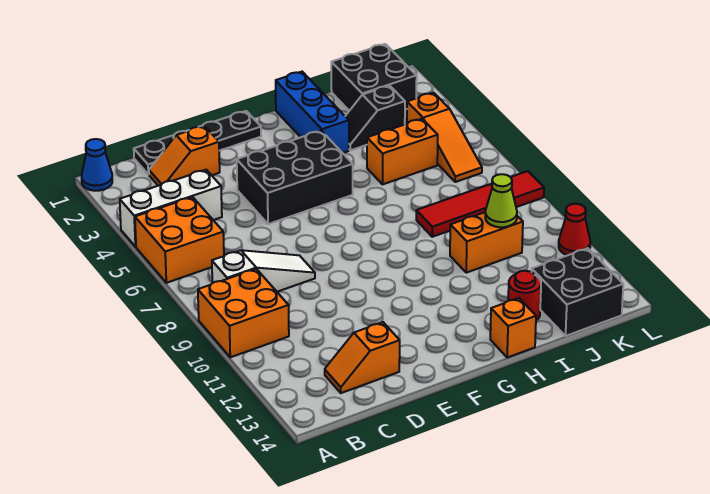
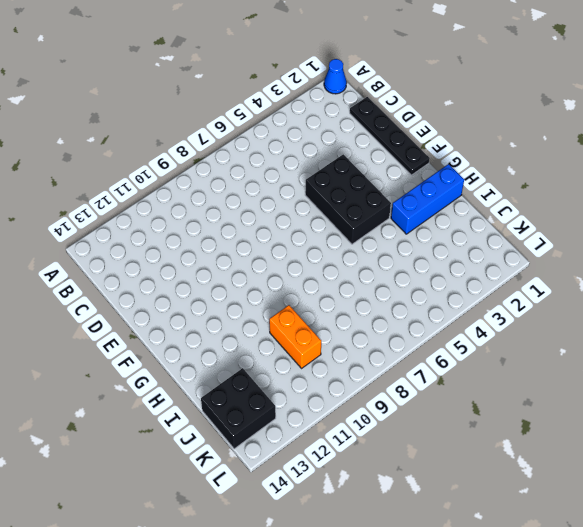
none -> white 1x3 brick [120,170,222,247]
none -> orange 2x2 brick [135,197,224,283]
none -> orange 2x2 brick [198,269,289,357]

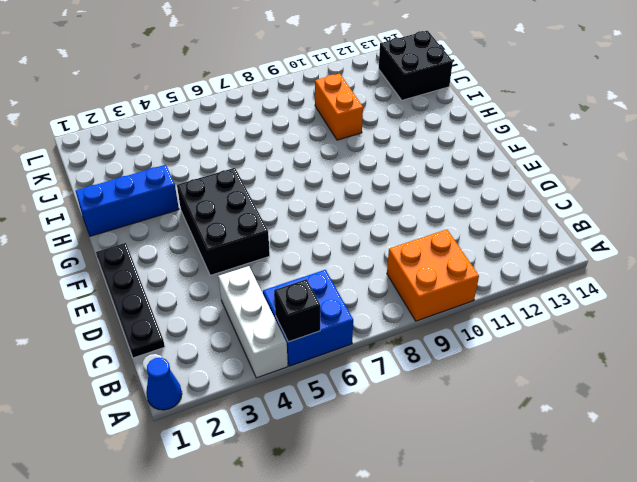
blue 2x2 brick [263,270,353,366] -> orange 2x2 brick [135,197,224,283]
black 1x1 brick [274,279,320,342] -> none
none -> white 1x3 slope [212,250,315,292]
none -> orange 1x2 slope [149,126,220,186]
none -> orange 1x2 slope [325,322,400,393]

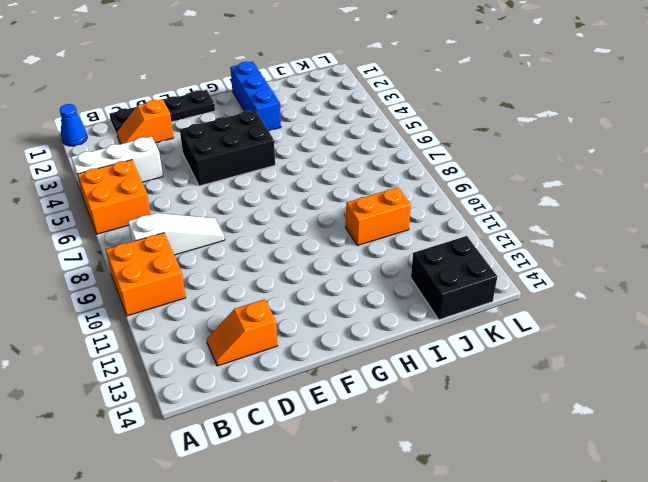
none -> orange 1x1 brick [490,298,536,357]
none -> black 1x2 slope [345,86,405,150]
none -> orange 1x2 brick [367,119,438,184]

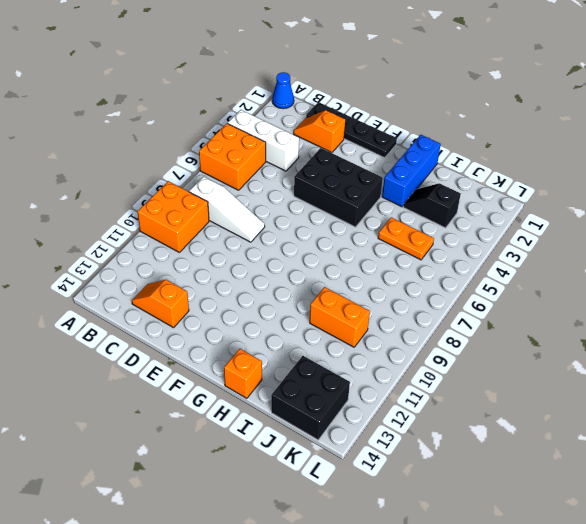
orange 1x2 plate [378,217,434,260] -> orange 1x2 brick [367,119,438,184]
none -> red 1x4 tile [416,171,544,237]
none -> red 1x1 round brick [508,271,541,321]
none -> black 2x2 brick [331,44,417,111]

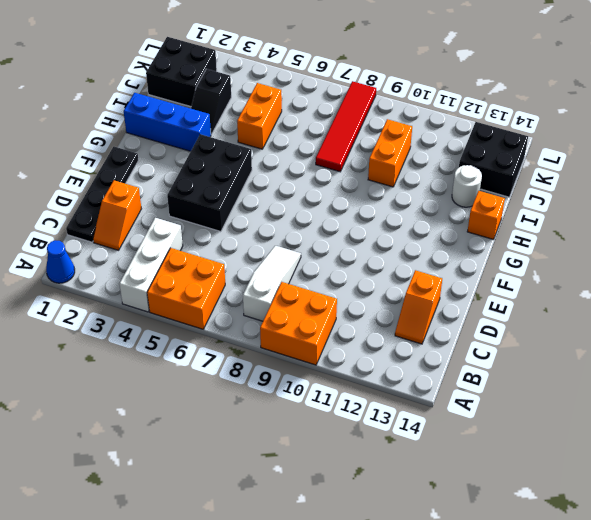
white 1x1 round brick [452,165,482,207] -> red 1x1 round brick [508,271,541,321]
none -> orange 1x3 slope [407,93,482,182]
none -> red 1x1 cone [559,204,590,255]
none -> lime 1x1 cone [485,174,517,227]

